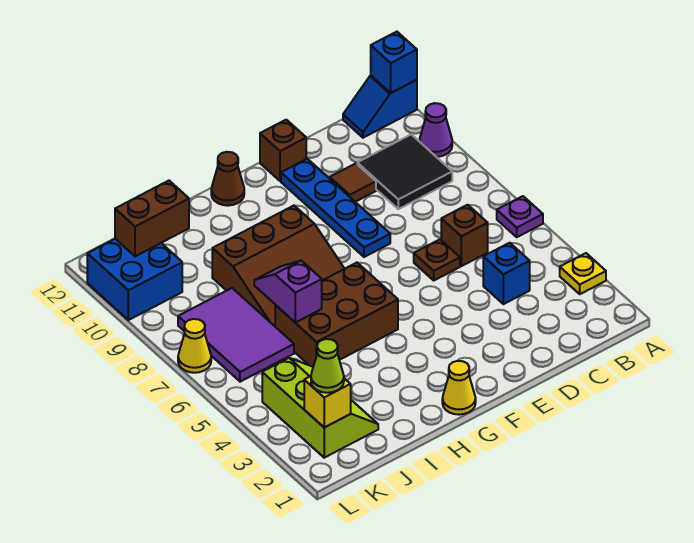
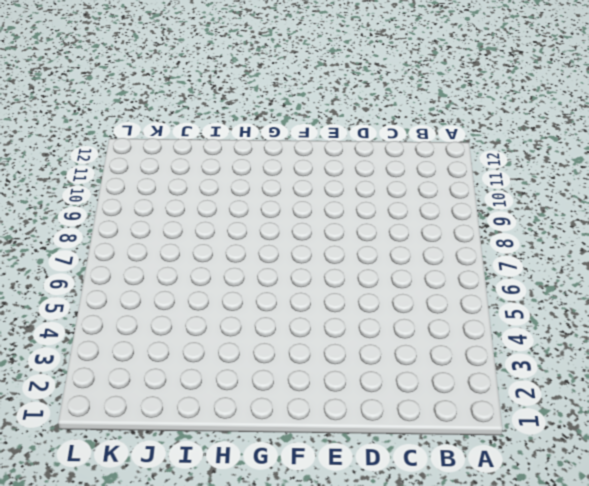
none -> yellow 1x1 plate [560,253,606,294]
none -> purple 1x1 plate [497,196,543,237]
none -> purple 1x1 cone [419,103,452,157]

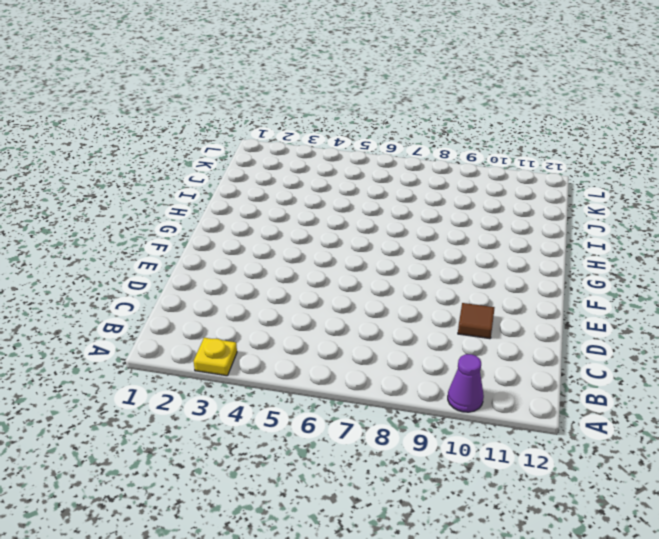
none -> purple 1x1 plate [497,196,543,237]
none -> blue 1x2 slope [343,76,417,138]
none -> black 2x2 tile [357,134,452,209]

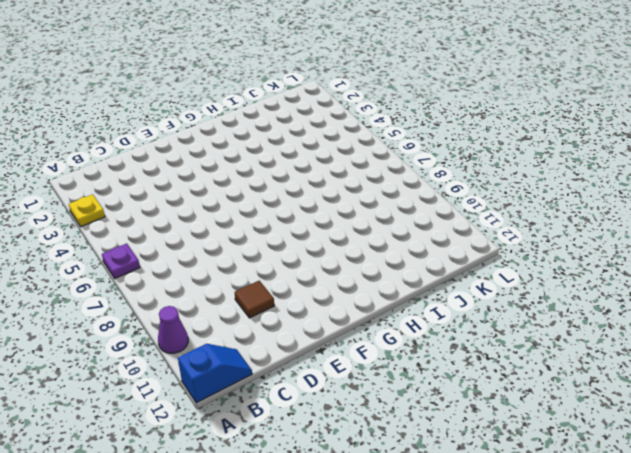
none -> black 2x2 tile [357,134,452,209]
none -> blue 1x1 brick [483,243,530,304]
none -> brown 1x1 brick [441,205,488,266]

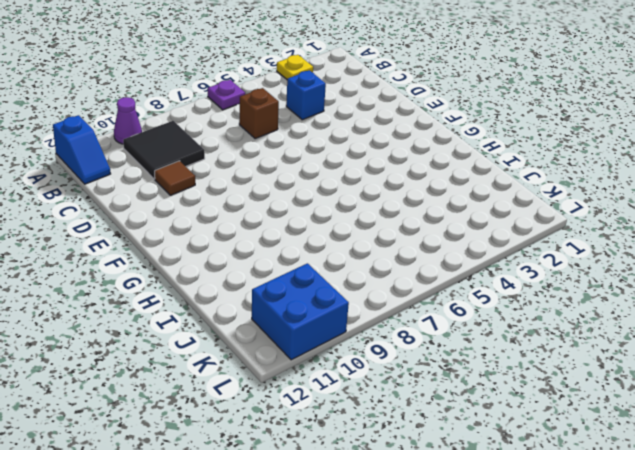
none -> brown 1x1 plate [414,240,460,280]
none -> blue 1x4 plate [281,159,390,257]
none -> brown 1x1 brick [260,120,306,181]

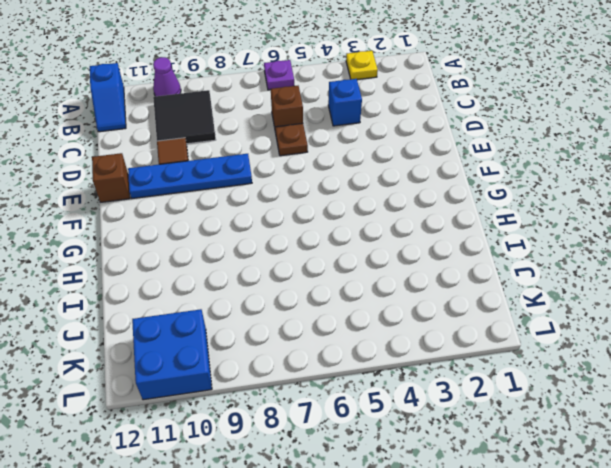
none -> yellow 1x1 cone [442,361,476,415]
none -> brown 2x3 brick [275,263,398,367]
none -> brown 3x3 slope [212,206,344,326]

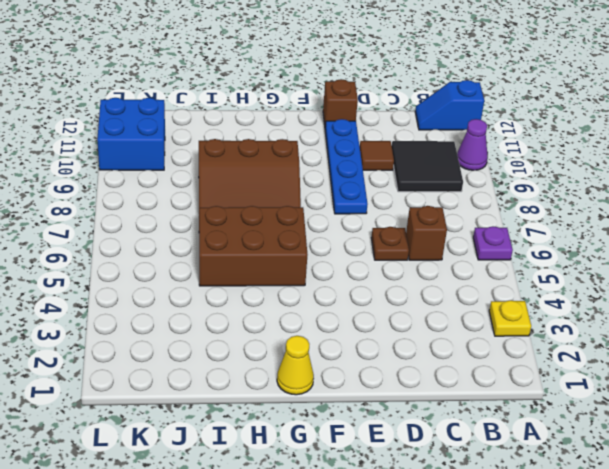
none -> blue 1x1 brick [483,243,530,304]
none -> brown 1x1 cone [211,152,244,206]
none -> lime 2x3 slope [262,358,378,458]

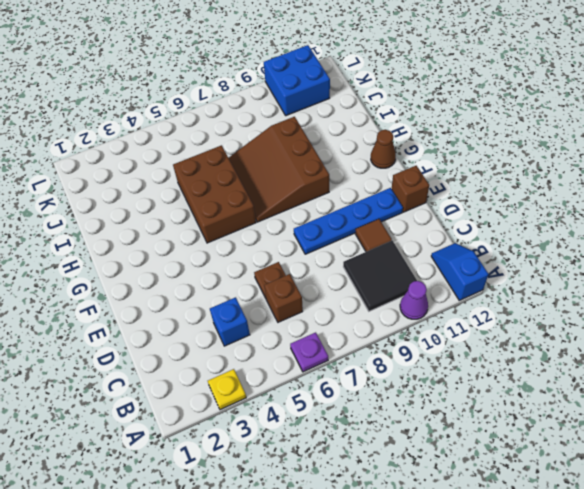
none -> yellow 1x1 cone [442,361,476,415]
none -> lime 2x3 slope [262,358,378,458]
none -> purple 2x3 tile [178,288,294,382]

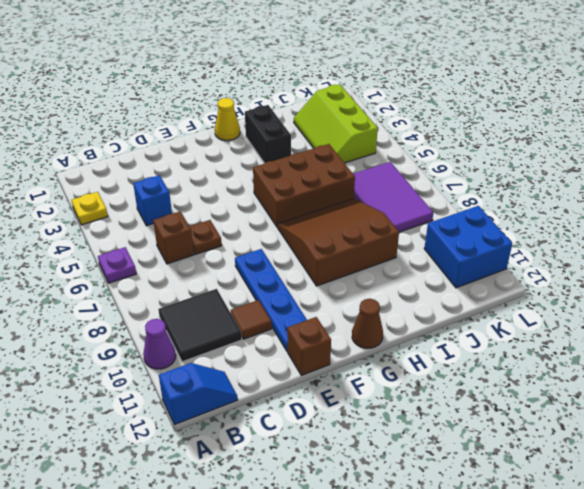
black 1x2 brick [245,105,291,163] -> none
none -> yellow 1x1 cone [178,319,211,373]
none -> blue 1x1 brick [371,32,417,93]
none -> purple 1x2 slope [254,261,322,323]

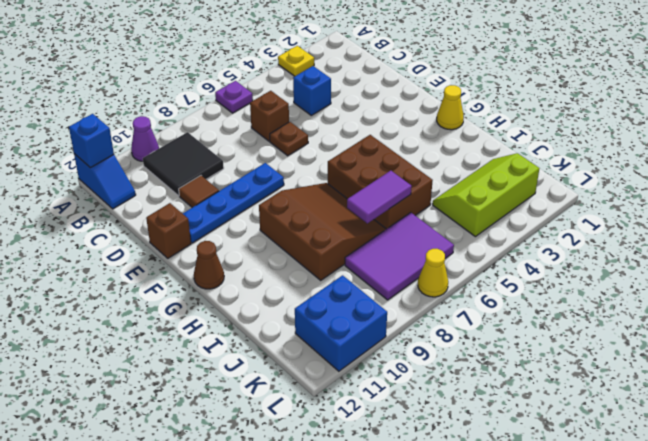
purple 1x2 tile [347,171,412,223] -> purple 1x2 slope [254,261,322,323]
none -> brown 1x2 brick [115,181,189,256]
none -> yellow 1x1 brick [304,376,351,427]
none -> lime 1x1 cone [311,339,344,393]

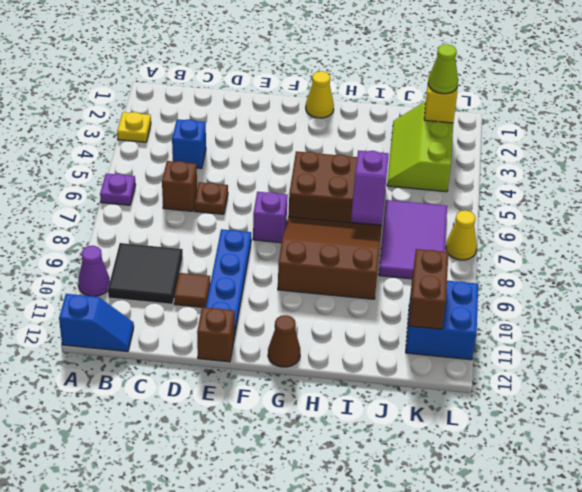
purple 1x1 brick [253,192,288,243] -> none
brown 1x2 brick [409,249,449,329] -> brown 1x2 brick turned to [115,181,189,256]
none -> blue 1x1 brick [371,32,417,93]

